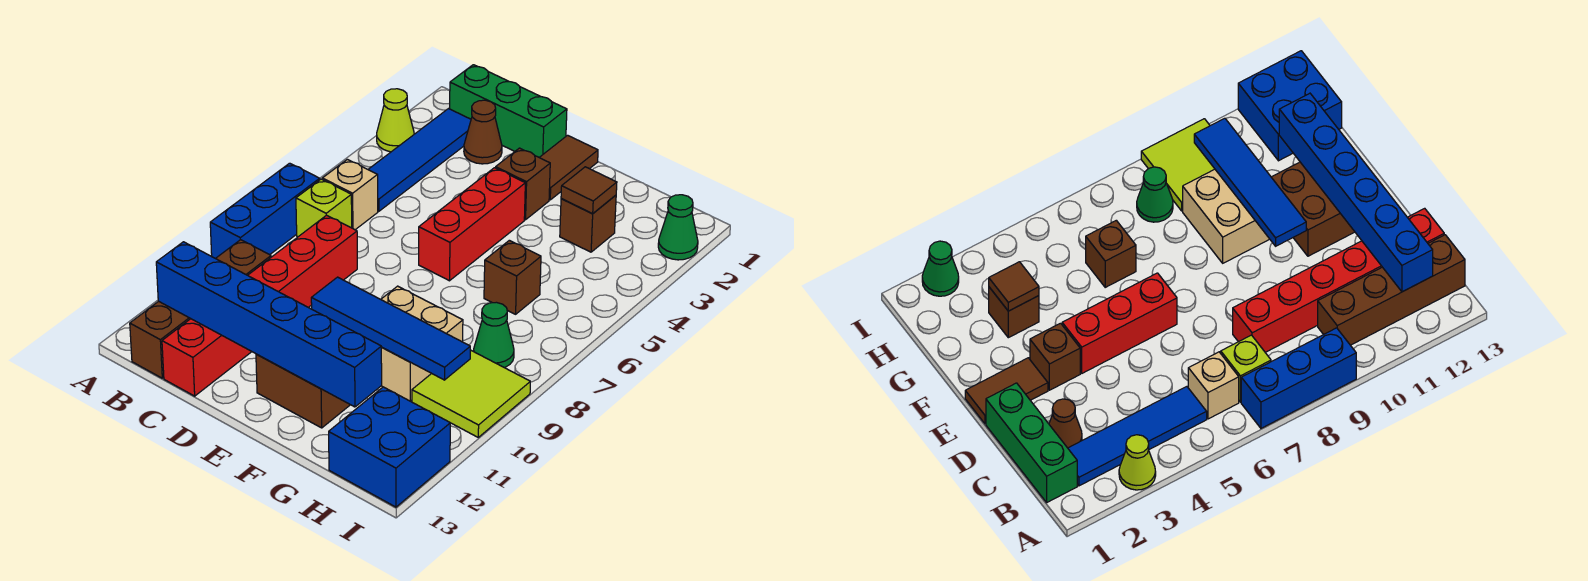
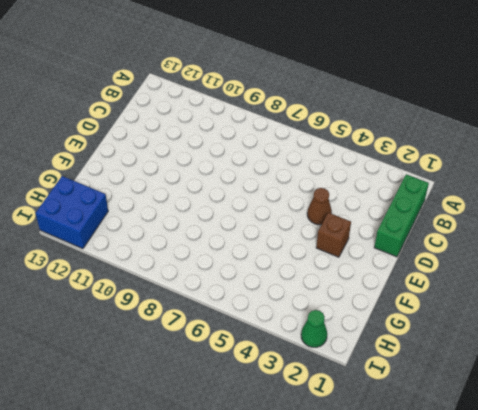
brown 1x1 cone [307,188,332,225] -> brown 1x1 cone moved to [464,100,502,164]
none -> lime 1x1 cone [377,89,414,152]
none -> blue 1x3 brick [210,163,320,258]
none -> blue 1x4 tile [368,109,471,211]

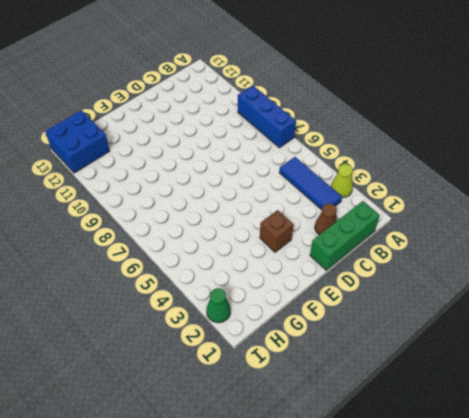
blue 1x3 tile [279,157,342,210] -> blue 1x4 tile [368,109,471,211]
none -> tan 1x1 brick [322,159,378,230]
none -> lime 1x1 brick [296,179,352,237]
none -> brown 1x4 brick [130,240,271,378]

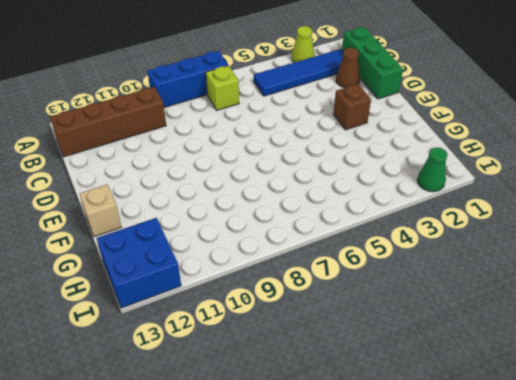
tan 1x1 brick [80,184,121,237] -> tan 1x1 brick moved to [322,159,378,230]
none -> red 1x6 brick [162,215,357,396]
none -> brown 1x2 tile [539,135,598,200]
none -> red 1x3 brick [419,168,525,281]

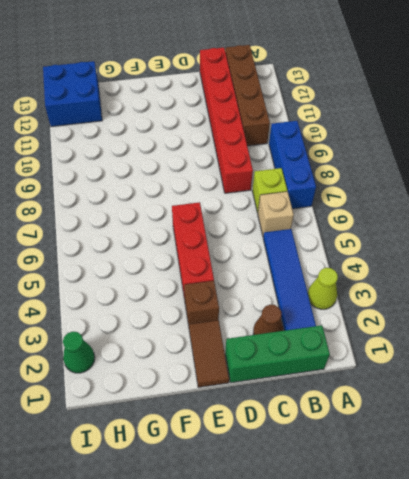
none -> brown 2x2 brick [256,354,350,428]
none -> tan 2x2 brick [381,286,463,401]
none -> brown 1x1 brick [560,195,616,252]

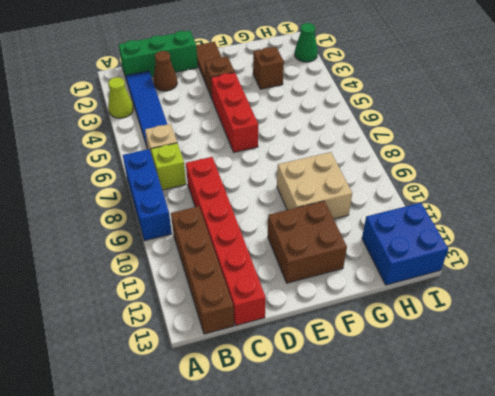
none -> brown 1x1 brick [484,240,541,314]
none -> green 1x1 cone [474,302,514,368]
none -> lime 2x2 tile [412,350,530,437]

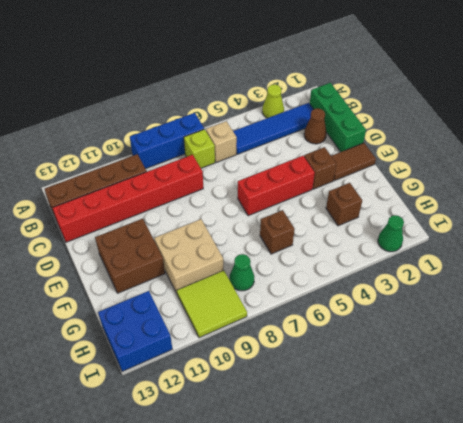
none -> blue 1x6 brick [156,242,382,407]
none -> blue 1x4 tile [311,277,470,380]
none -> brown 1x1 tile [561,167,617,214]

